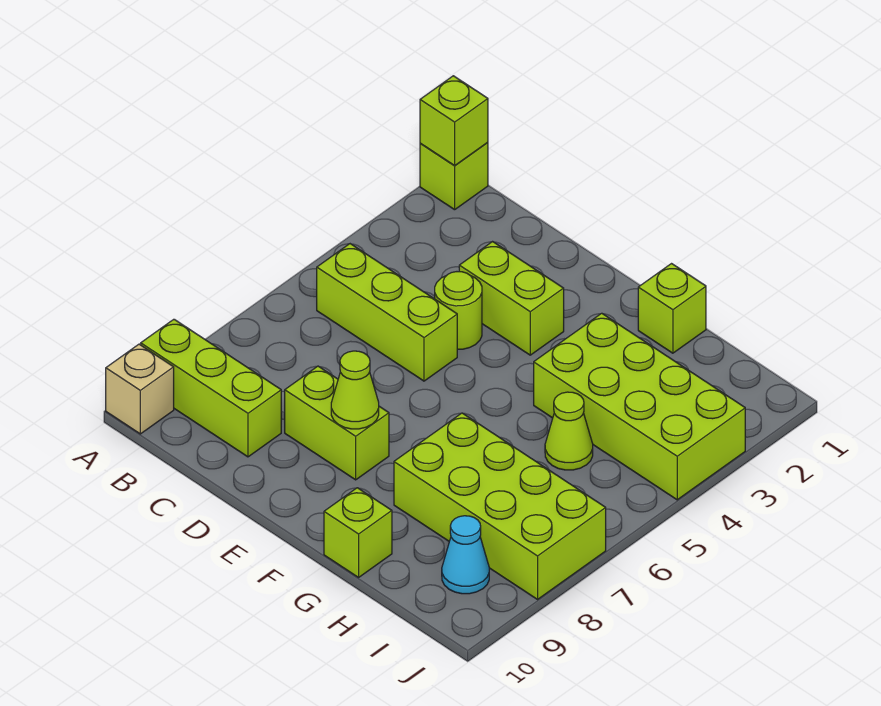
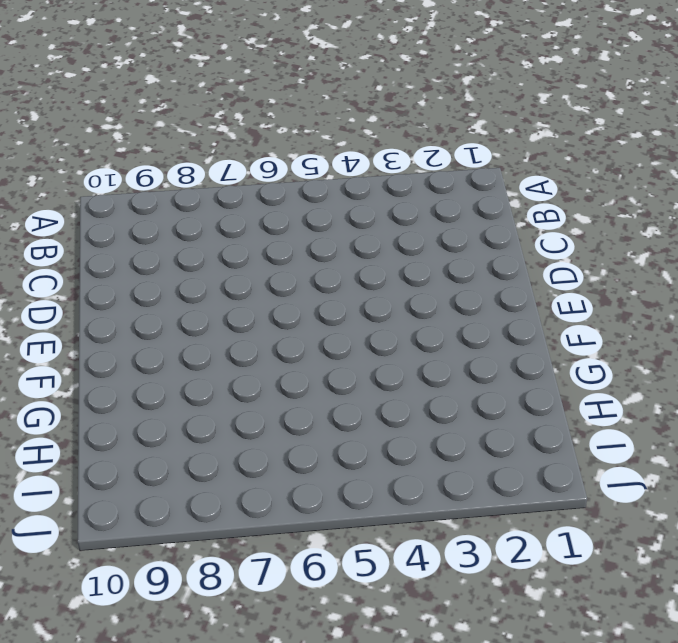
none -> lime 1x1 brick [420,142,488,210]
none -> lime 1x3 brick [141,319,281,457]
none -> tan 1x1 brick [106,344,174,434]

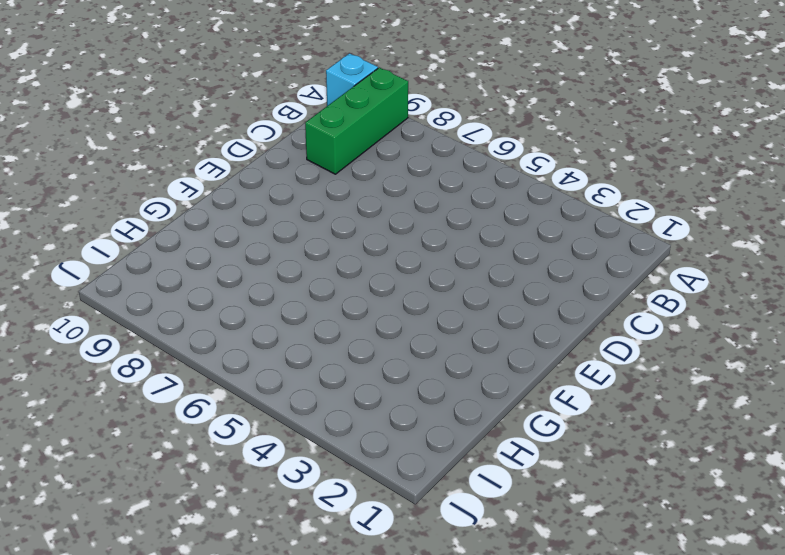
green 1x3 brick [305,67,408,174] -> lime 1x3 brick [141,319,281,457]
cyan 1x1 brick [326,53,378,106] -> tan 1x1 brick [106,344,174,434]
none -> lime 1x1 brick [420,142,488,210]
none -> lime 1x3 brick [317,244,457,381]
none -> lime 1x2 brick [459,242,564,355]

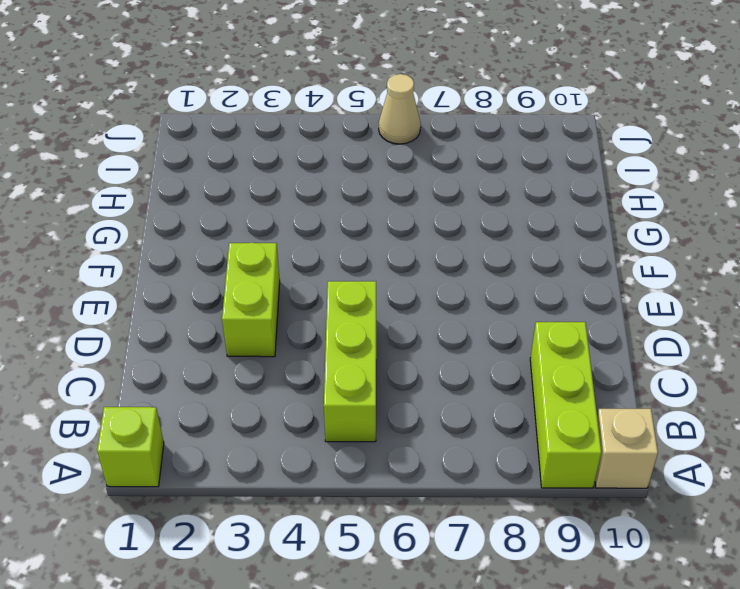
tan 1x1 cone [379,74,421,144] -> none
none -> lime 1x1 round brick [435,272,482,349]
none -> lime 1x2 brick [285,366,389,480]
none -> lime 1x1 brick [638,264,706,353]

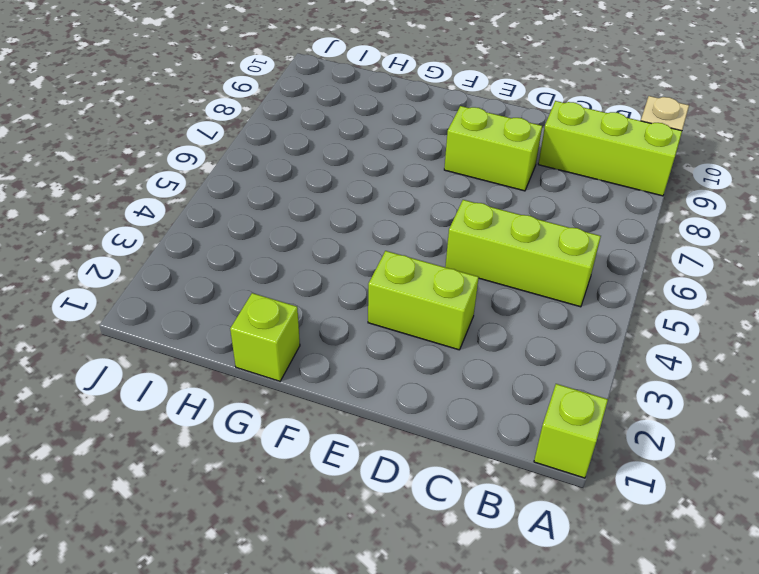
none -> lime 1x1 round brick [435,272,482,349]
none -> lime 2x4 brick [534,313,745,500]
none -> lime 2x4 brick [394,413,606,599]

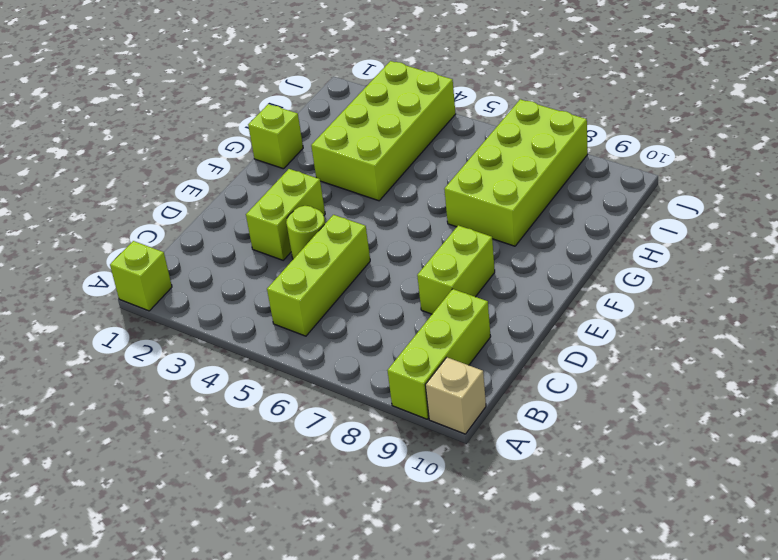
none -> lime 1x1 brick [324,488,392,577]
none -> lime 1x1 cone [545,392,593,470]
none -> cyan 1x1 cone [442,516,489,594]

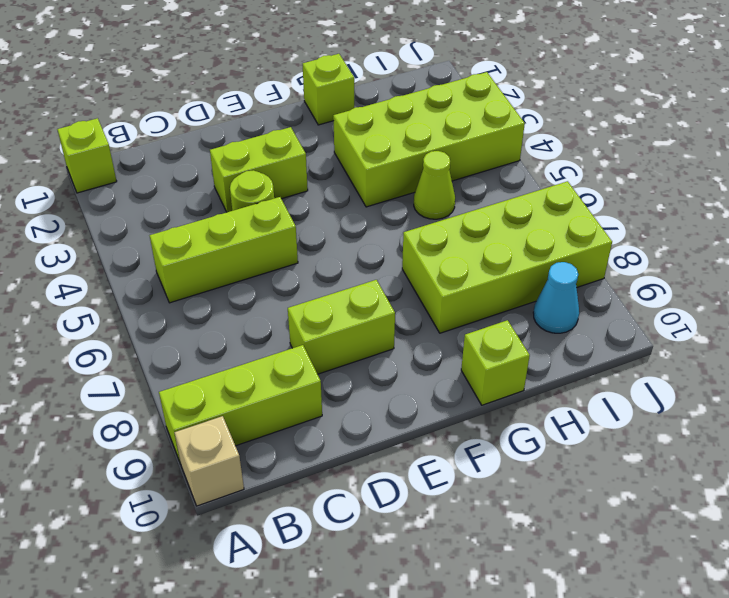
none -> lime 1x1 brick [420,76,488,165]
none -> lime 1x1 cone [331,351,379,429]

